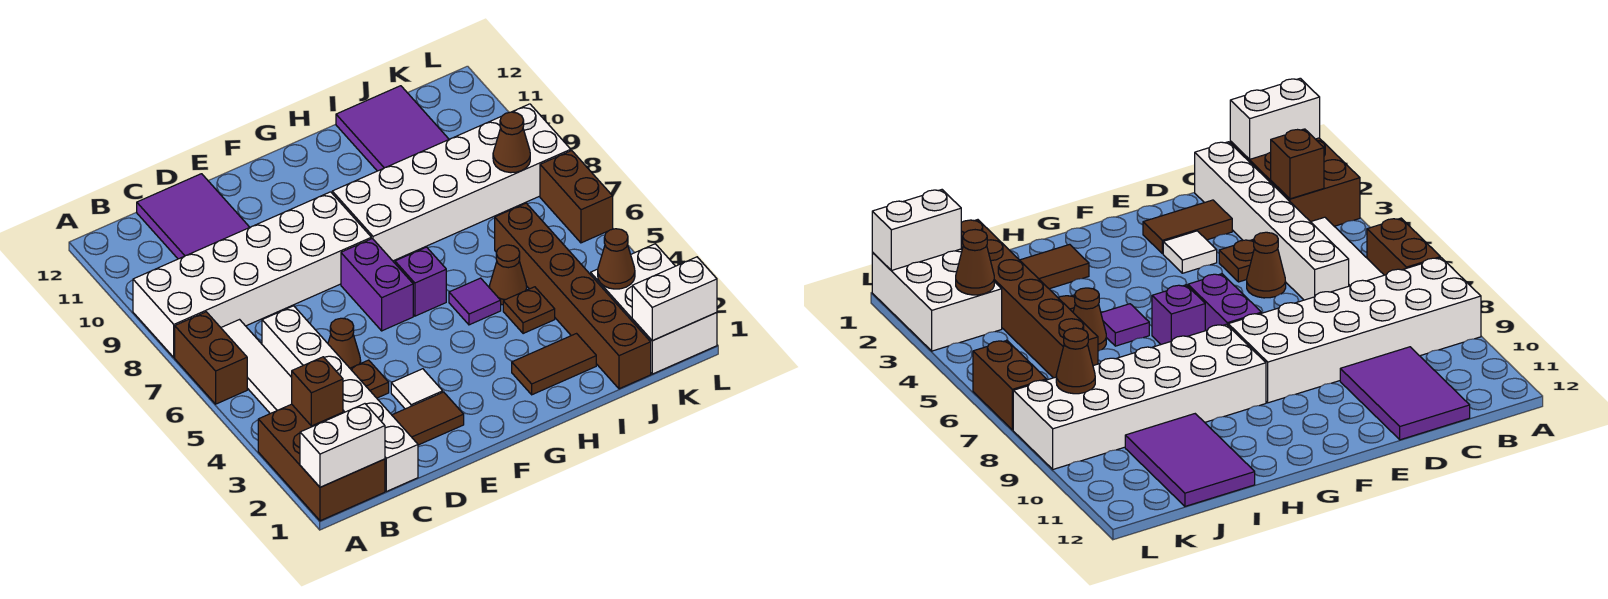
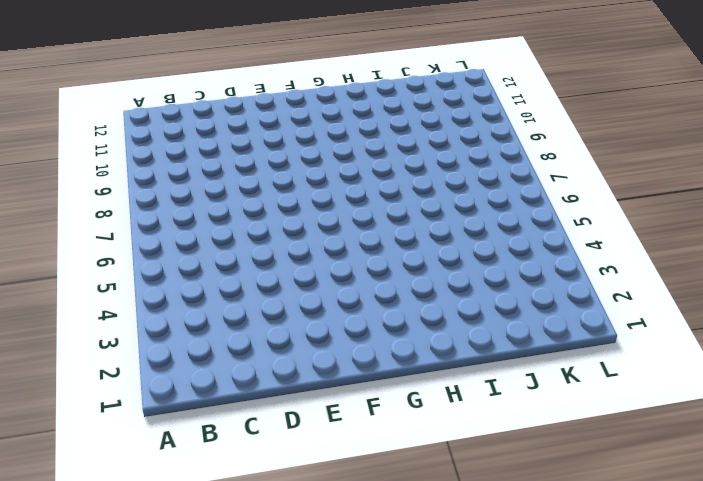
none -> brown 2x3 brick [258,404,385,521]
none -> brown 1x2 brick [175,312,247,404]
none -> white 2x6 brick [133,192,371,357]

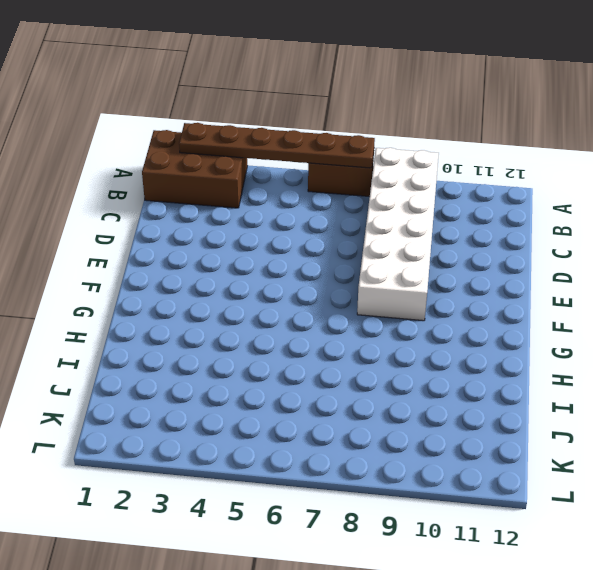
brown 1x6 plate [179,123,375,168] -> none
none -> white 1x4 tile [221,320,292,414]
none -> white 1x6 brick [262,306,418,491]
none -> purple 2x3 tile [137,174,250,259]

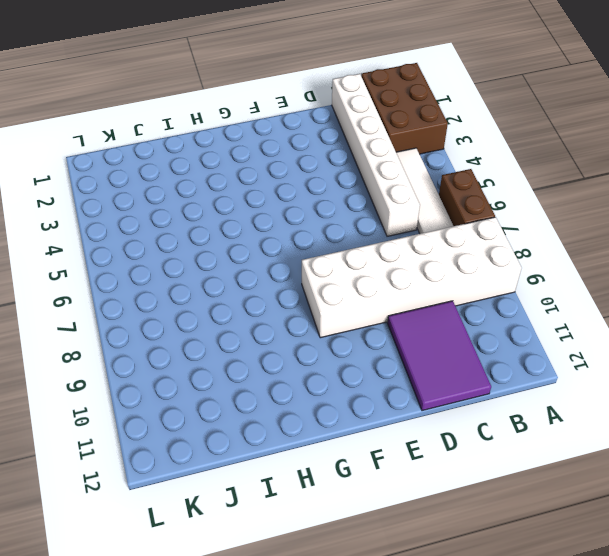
none -> brown 1x2 tile [392,392,464,445]
none -> brown 1x1 plate [350,360,389,398]
none -> brown 1x1 cone [328,318,361,368]

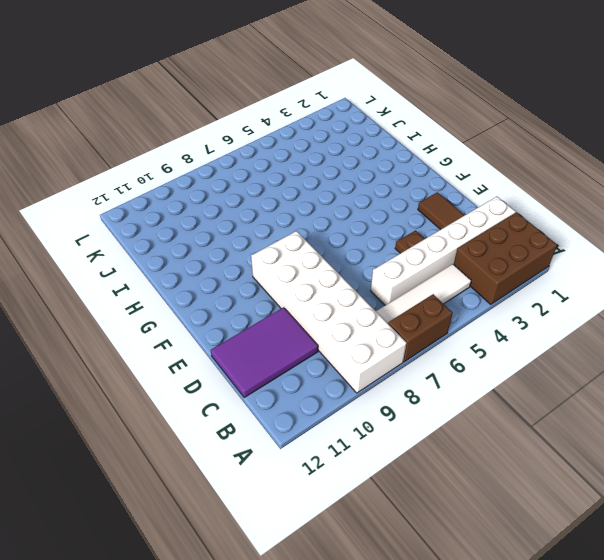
none -> brown 1x1 cone [328,318,361,368]
none -> white 1x1 tile [391,369,443,409]
none -> purple 1x2 brick [341,239,413,331]

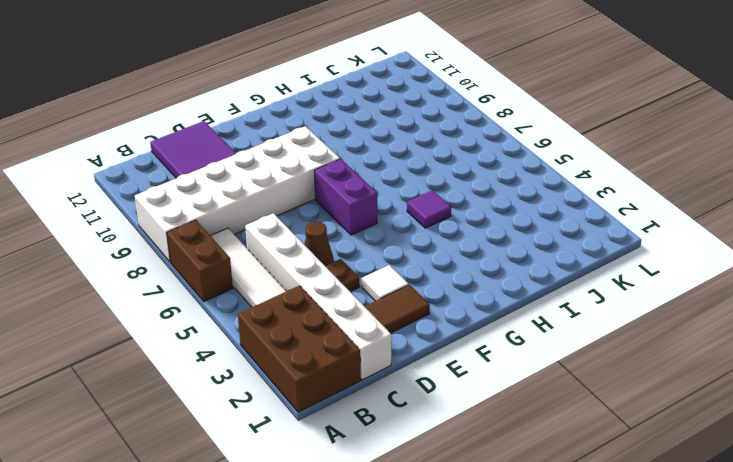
none -> purple 1x1 brick [395,247,446,316]
none -> white 2x6 brick [332,104,571,261]
none -> brown 1x2 tile [512,334,596,395]

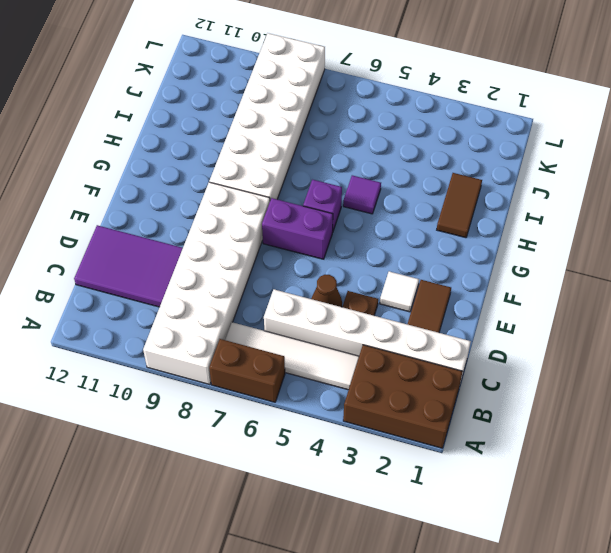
none -> brown 1x1 plate [503,287,555,334]
none -> brown 1x1 cone [489,245,527,305]
none -> purple 2x3 tile [336,86,449,171]

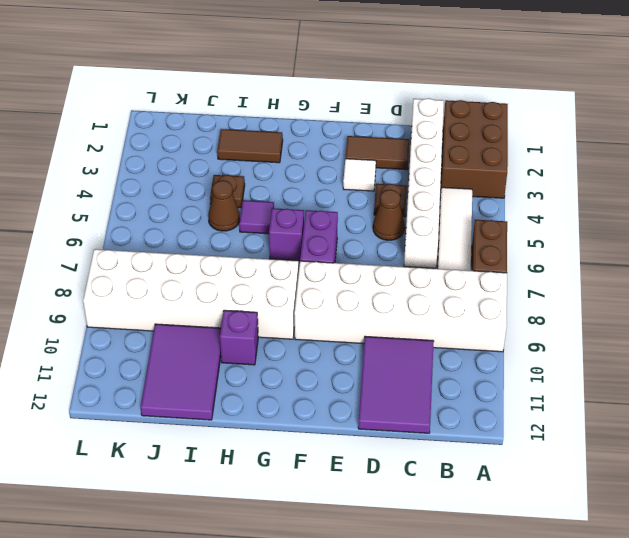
purple 1x1 brick [220,310,258,365] -> none
none -> brown 1x6 brick [495,203,651,389]
none -> white 2x3 brick [591,244,717,374]
none -> brown 1x2 brick [540,151,613,243]

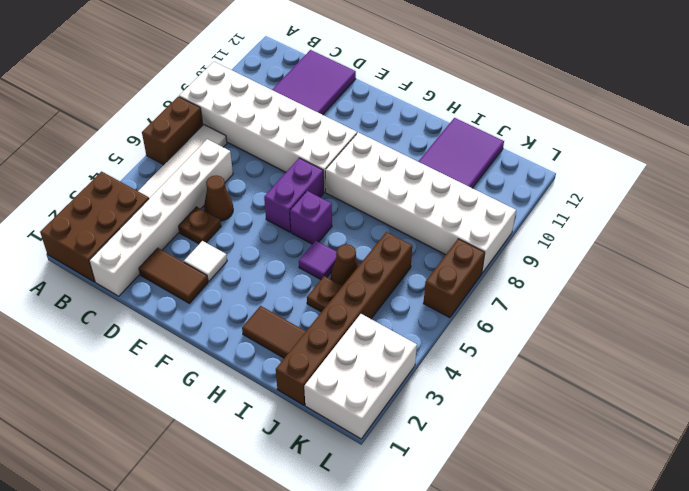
none -> white 1x2 brick [300,404,385,487]
none -> brown 1x1 brick [292,357,343,426]
none -> white 1x2 brick [632,257,717,341]

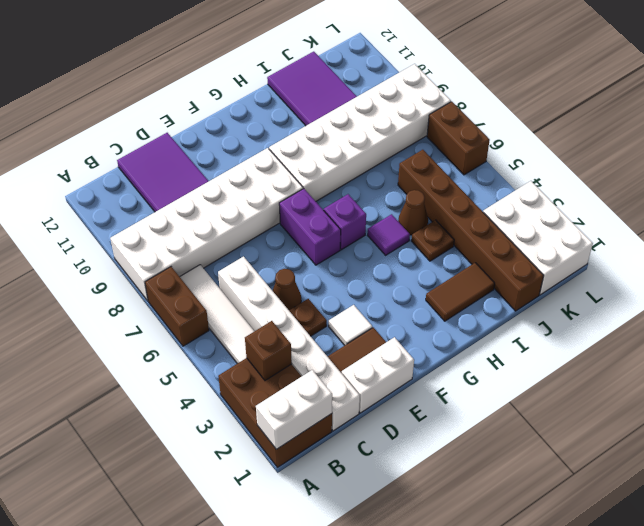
white 1x2 brick [342,337,414,413] -> white 1x2 brick moved to [632,257,717,341]
none -> brown 1x1 cone [598,229,635,289]
none -> brown 1x1 cone [493,112,530,173]

